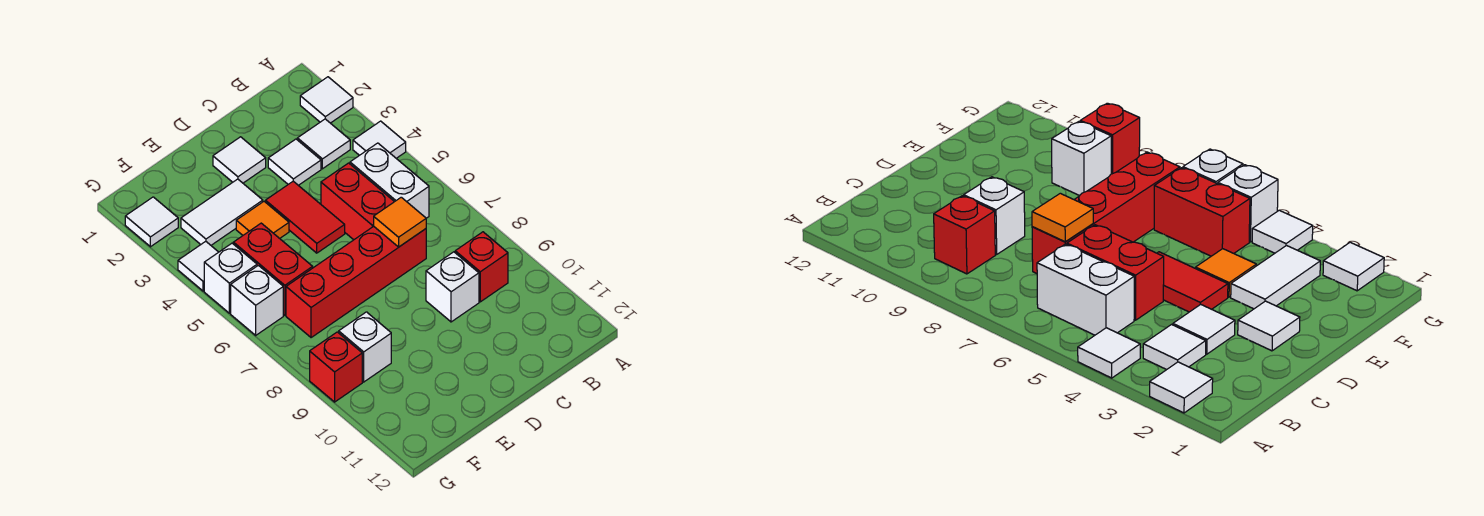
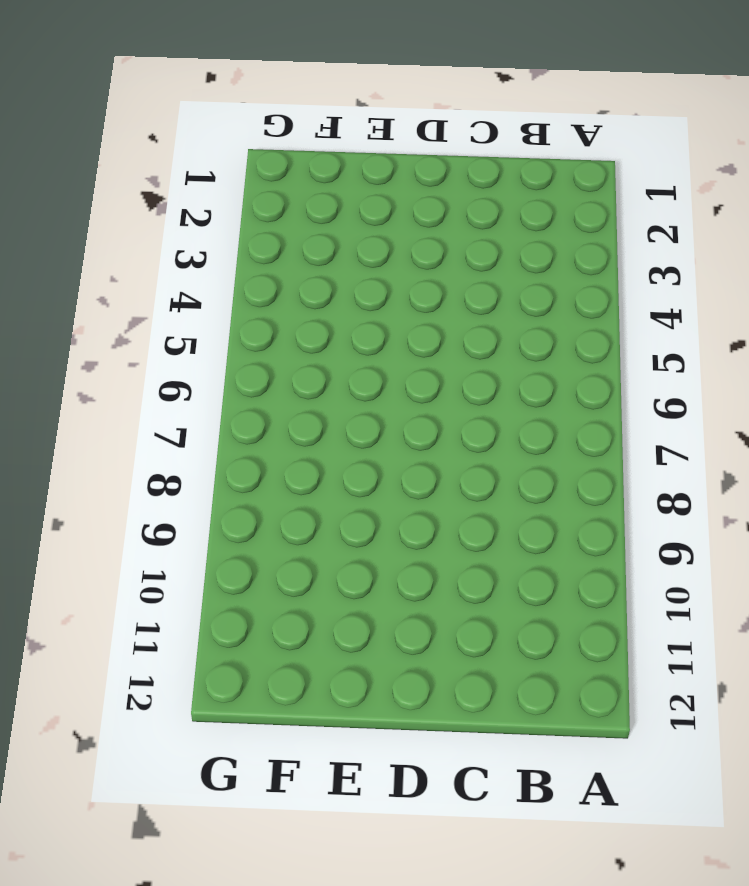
none -> white 1x1 tile [300,77,353,123]
none -> white 1x1 tile [353,121,406,158]
none -> white 1x1 tile [297,119,350,169]

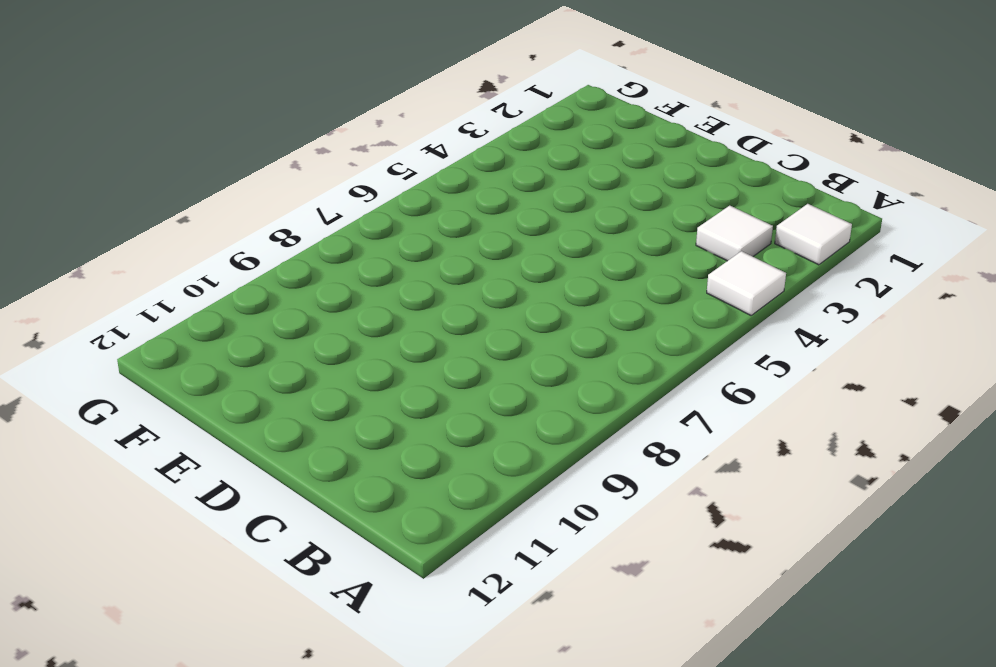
none -> white 1x2 brick [350,143,429,218]
none -> red 1x1 brick [455,232,508,302]
none -> white 1x1 tile [268,139,321,185]

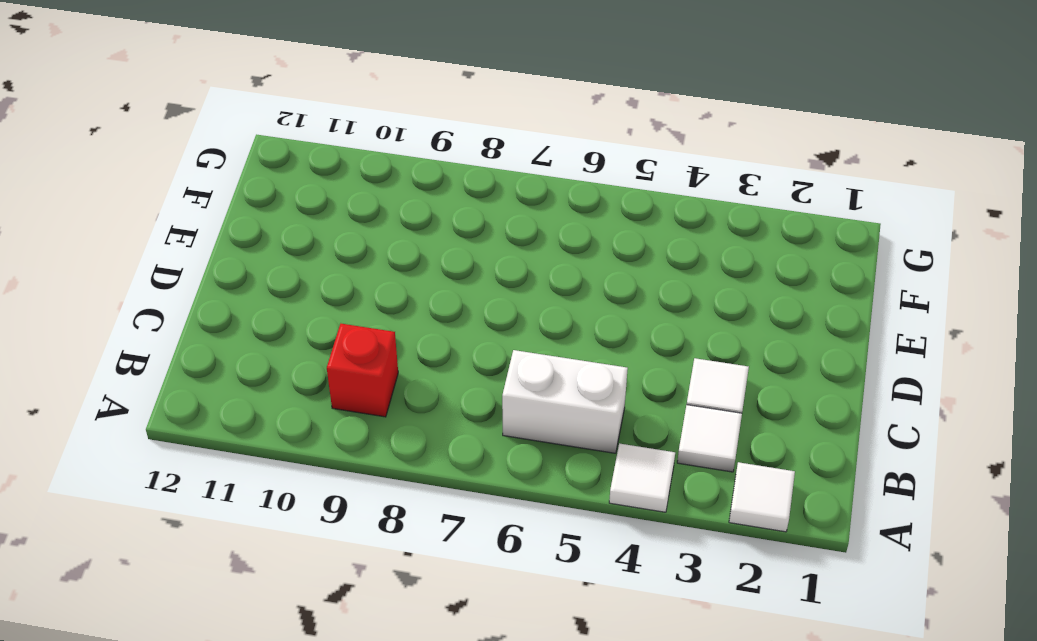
none -> red 1x2 brick [321,163,394,240]
none -> red 1x4 brick [286,226,426,338]
none -> white 1x1 brick [426,252,479,322]

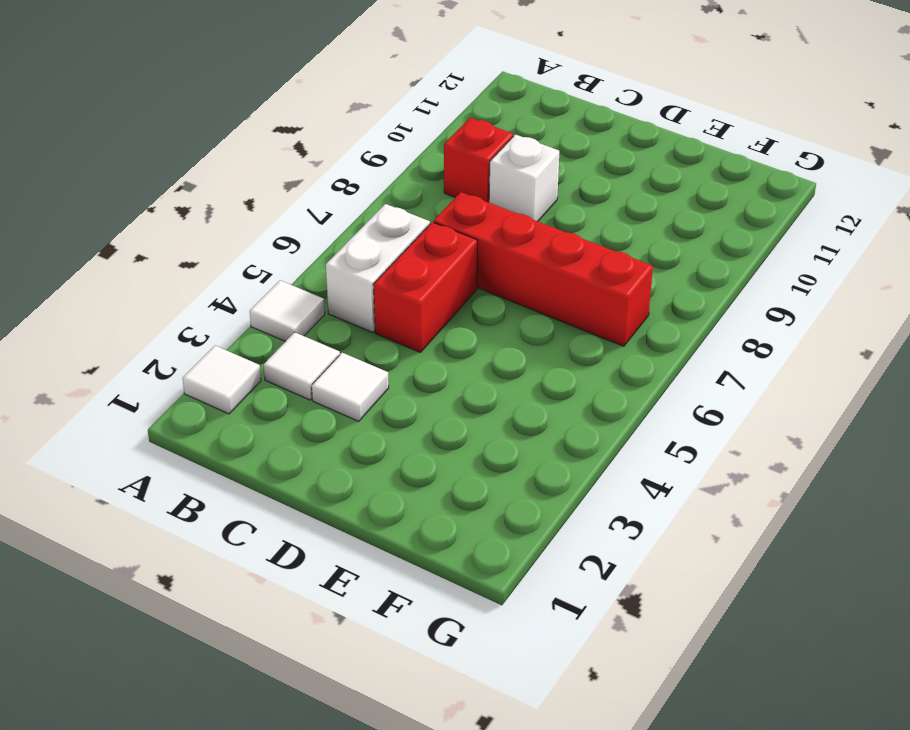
none -> white 1x1 tile [213,137,266,183]
none -> red 1x2 tile [265,181,345,253]
none -> white 1x2 tile [181,179,263,245]

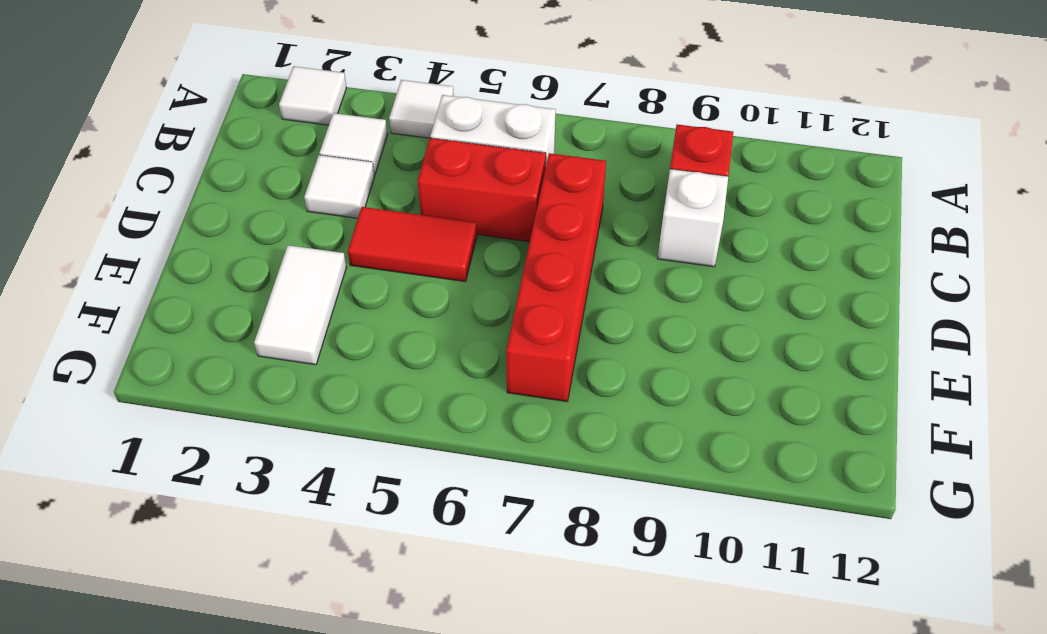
none -> white 1x1 tile [213,137,266,183]
none -> orange 1x1 tile [236,202,289,238]
none -> red 1x2 brick [233,223,313,315]

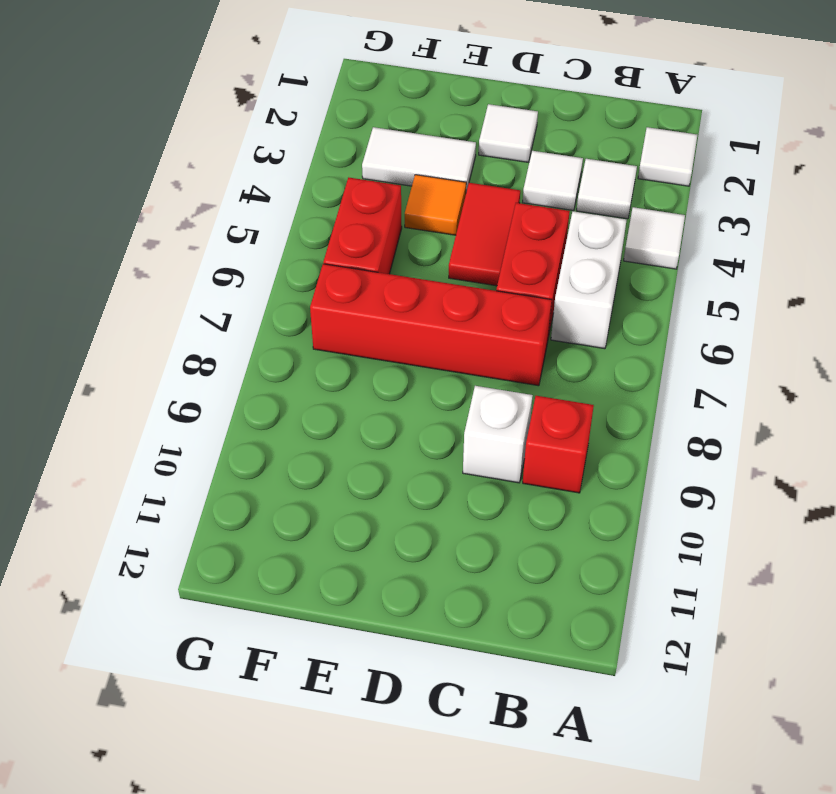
none -> white 1x1 brick [339,312,391,382]
none -> white 1x1 tile [125,197,178,247]
none -> white 1x1 tile [178,241,218,291]

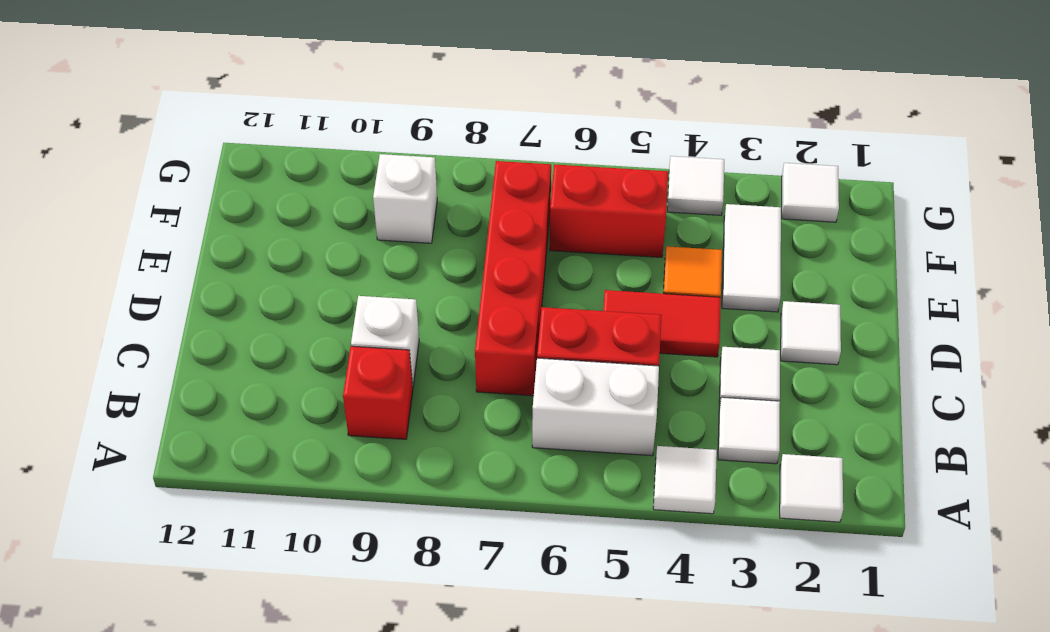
none -> white 1x1 brick [204,243,257,313]
none -> white 1x1 brick [231,265,283,335]
none -> red 1x1 brick [310,332,362,402]

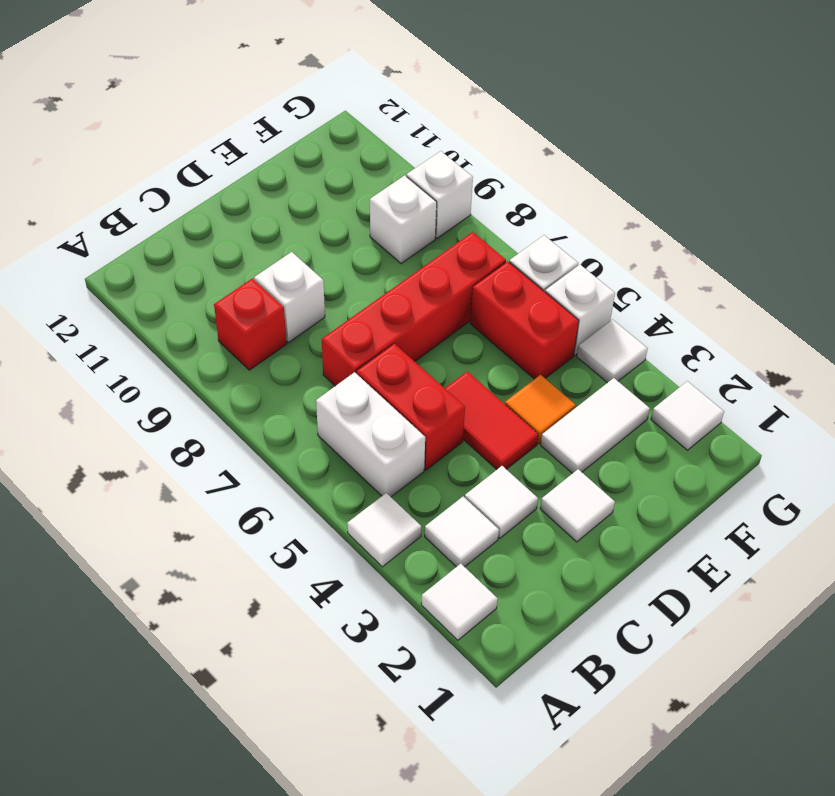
white 1x1 brick [407,151,473,238] -> red 1x1 brick [310,332,362,402]
none -> orange 1x1 tile [374,197,426,247]

